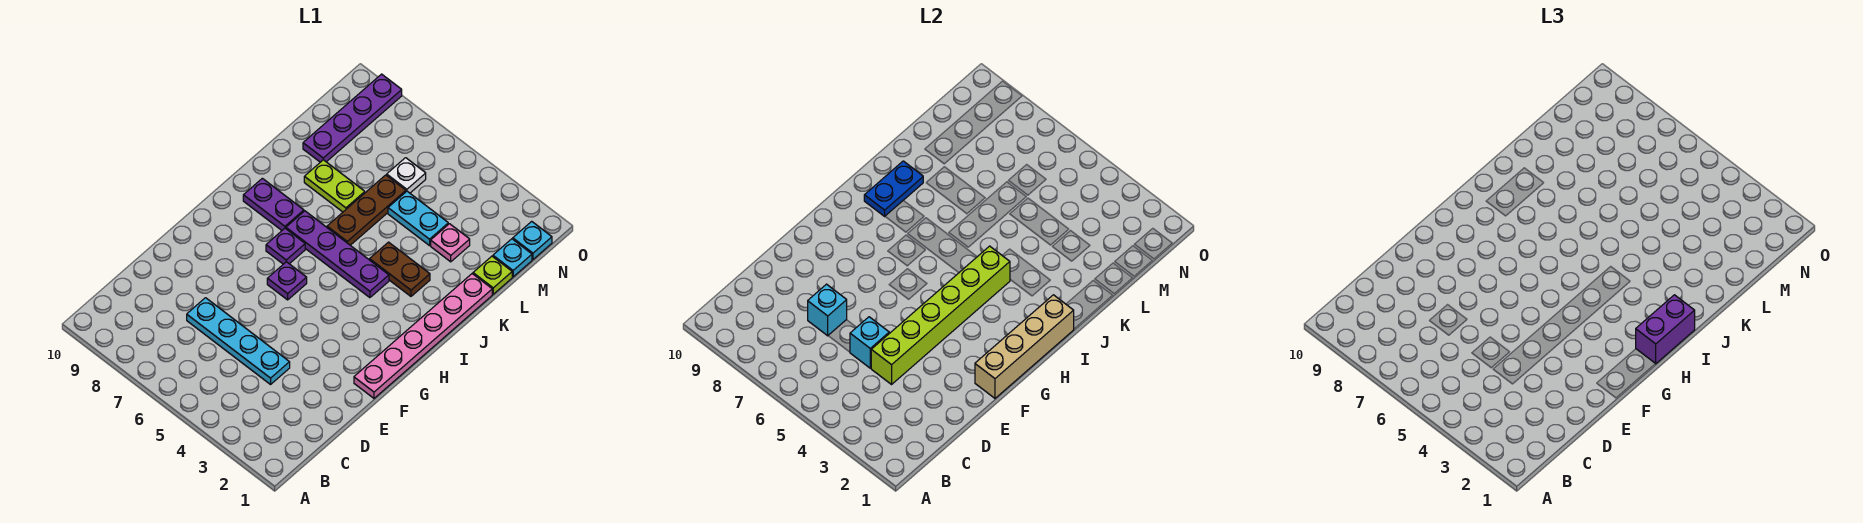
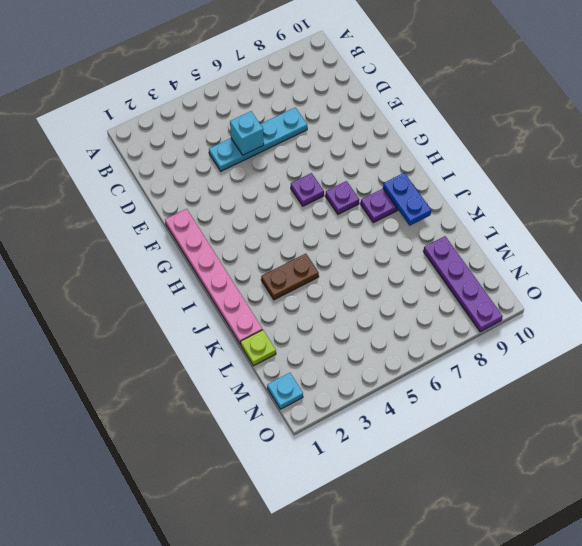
none -> purple 1x4 plate [286,211,389,298]
none -> brown 1x3 plate [327,175,406,245]
none -> lime 1x2 plate [304,160,365,212]

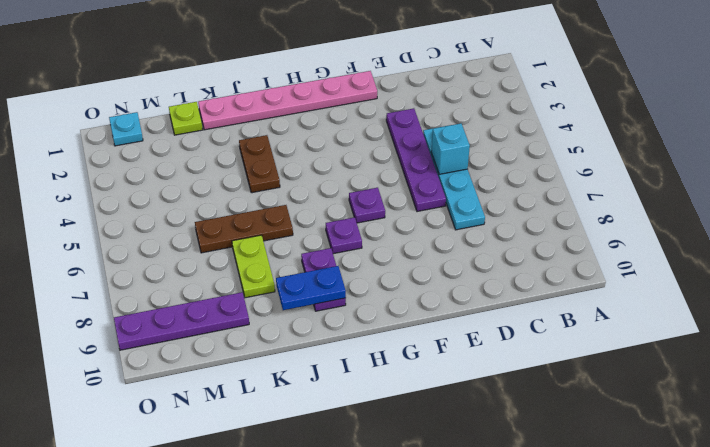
purple 1x4 plate [386,108,446,212] -> purple 1x4 plate moved to [286,211,389,298]
none -> pink 1x1 plate [431,224,470,262]
none -> cyan 1x2 plate [388,191,448,246]
none -> cyan 1x1 plate [493,239,532,277]

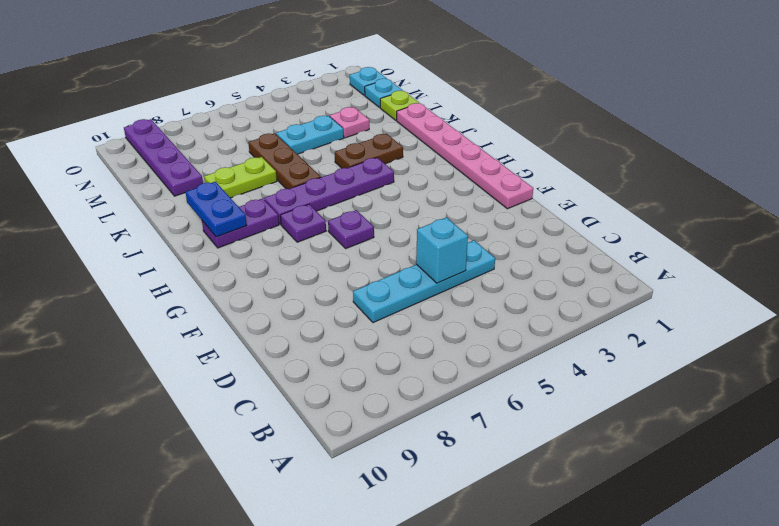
none -> white 1x1 plate [387,158,426,193]
none -> lime 1x6 brick [871,246,1010,384]
none -> cyan 1x1 brick [808,284,847,336]

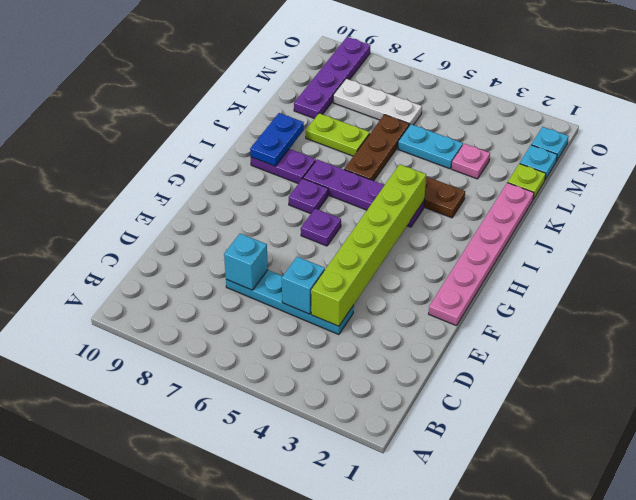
white 1x3 plate [333,79,422,125] -> white 1x1 plate [387,158,426,193]
none -> tan 1x4 brick [975,295,1074,398]
none -> purple 1x2 brick [1636,295,1695,364]

